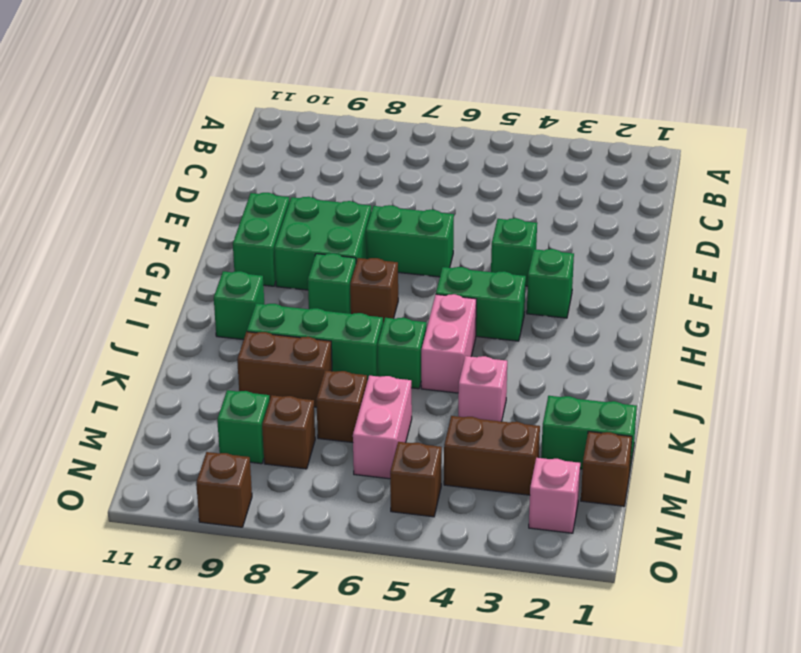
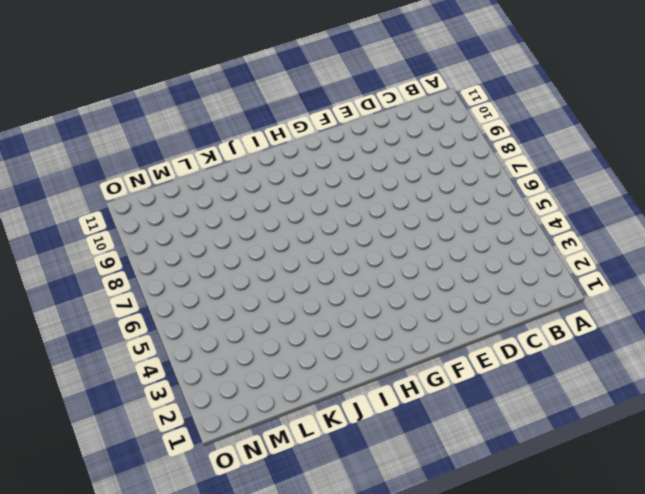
none -> green 1x1 brick [491,218,537,286]
none -> green 1x2 brick [366,205,454,277]
none -> green 2x2 brick [274,197,371,290]

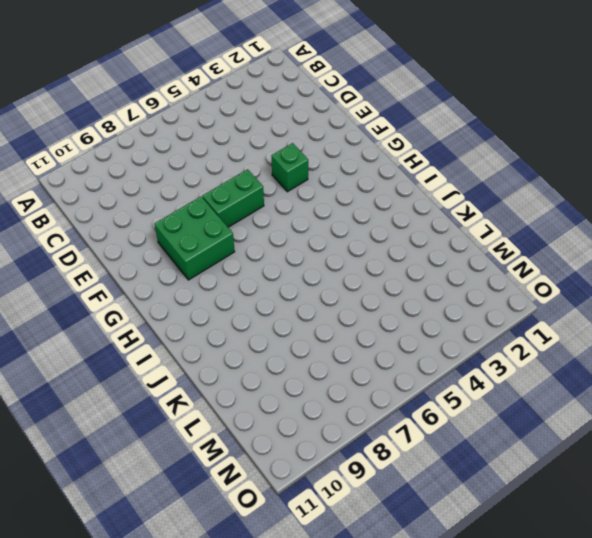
none -> green 1x2 brick [233,193,289,286]
none -> green 1x1 brick [527,249,574,318]
none -> green 1x2 brick [436,267,526,341]

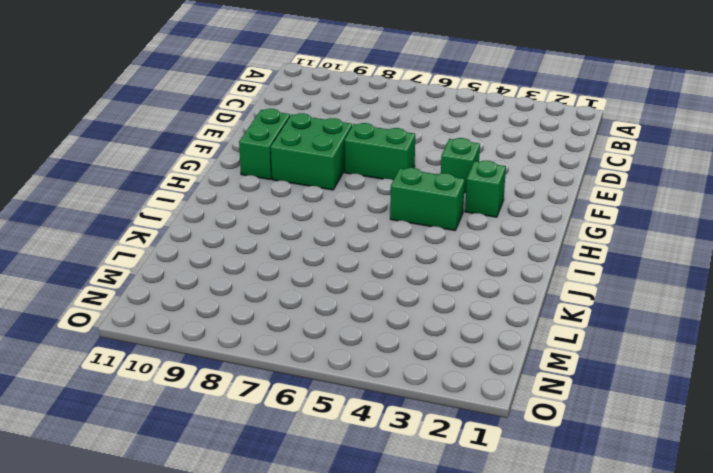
none -> brown 1x1 brick [350,258,398,323]
none -> green 1x1 brick [308,253,356,314]
none -> pink 1x2 brick [421,294,476,393]

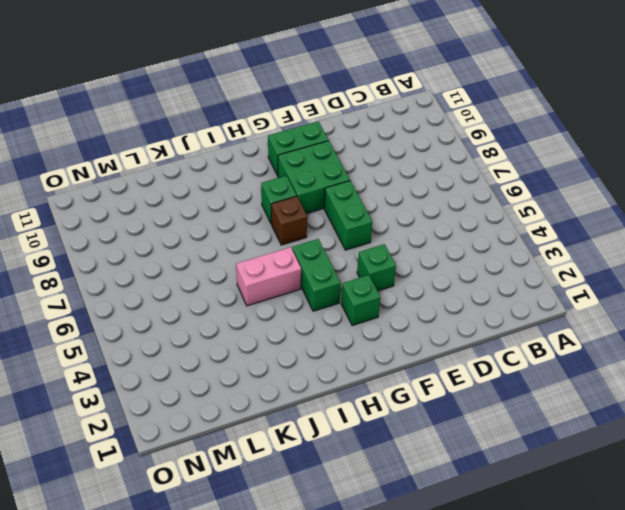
none -> green 1x1 brick [214,271,264,340]
none -> green 1x1 brick [377,318,426,389]
none -> green 1x3 brick [247,304,383,381]

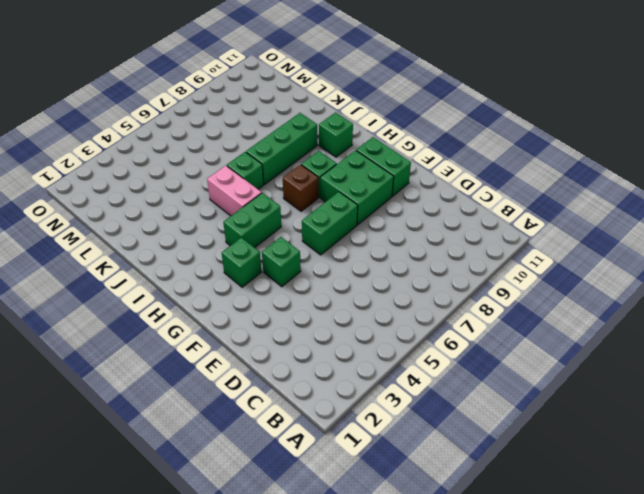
none -> pink 1x1 brick [458,356,507,422]
none -> brown 1x2 brick [237,332,332,407]
none -> green 1x2 brick [541,396,637,474]

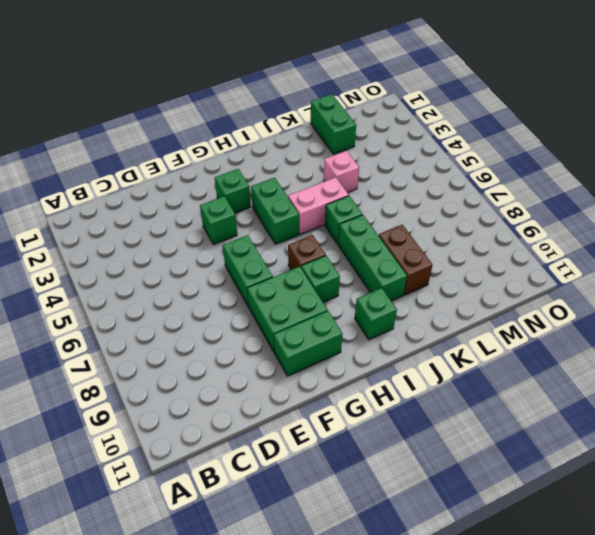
none -> pink 1x2 brick [353,376,412,479]
none -> brown 1x1 brick [316,371,367,443]
none -> brown 1x1 brick [581,431,632,506]

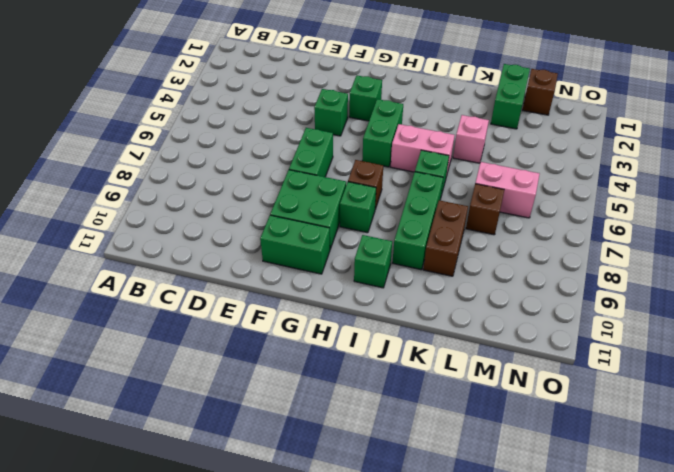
none -> brown 1x2 brick [444,416,540,495]
none -> brown 1x1 brick [262,395,315,469]
none -> green 1x1 brick [217,390,270,464]

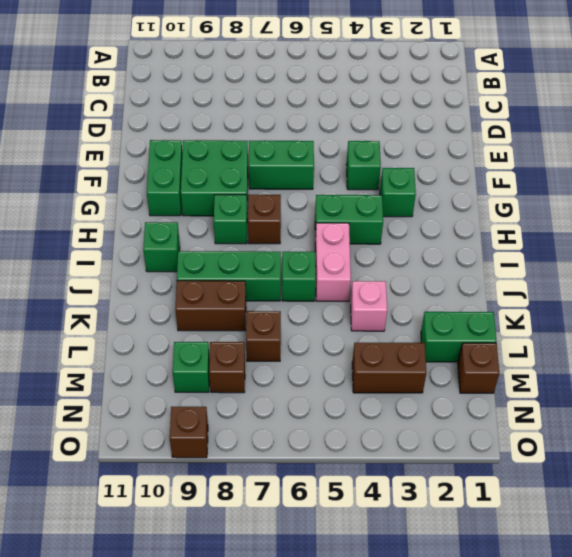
none -> pink 1x2 brick [353,376,412,479]
none -> pink 1x1 brick [529,458,580,533]
none -> brown 1x1 brick [390,442,442,517]

